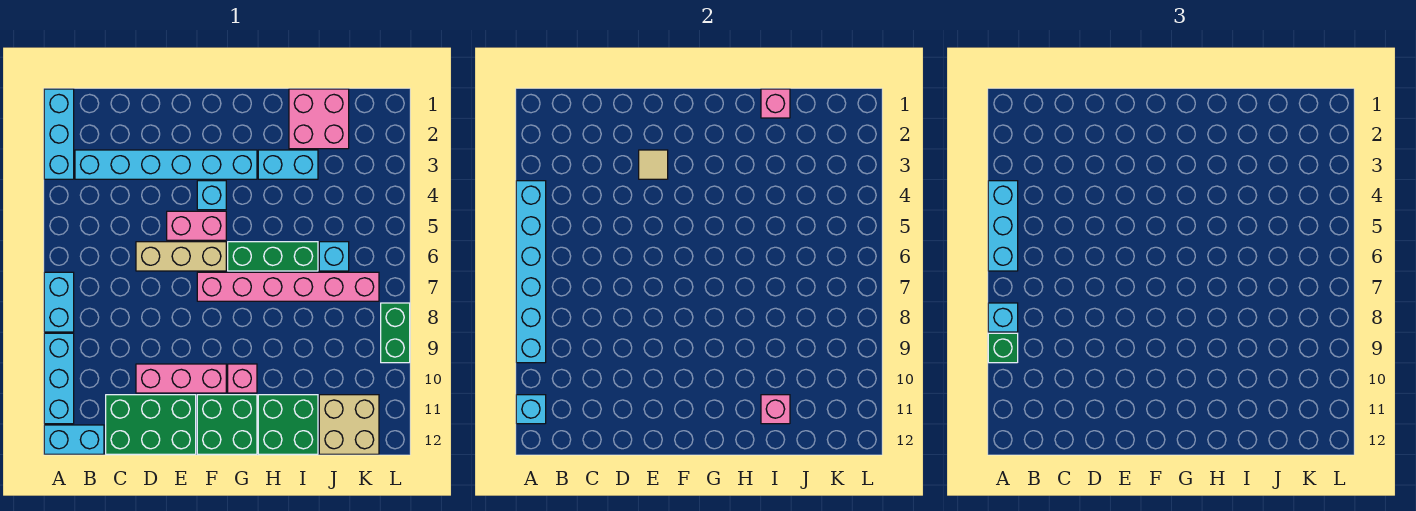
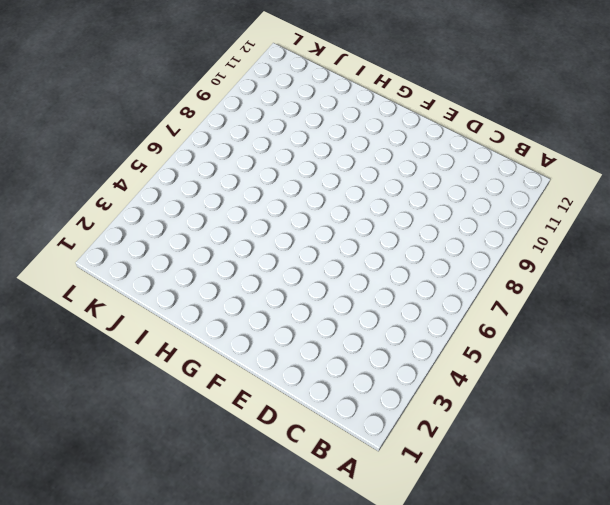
none -> cyan 1x3 brick [44,89,74,179]
none -> cyan 1x2 brick [44,272,74,332]
none -> cyan 1x3 brick [44,333,74,424]

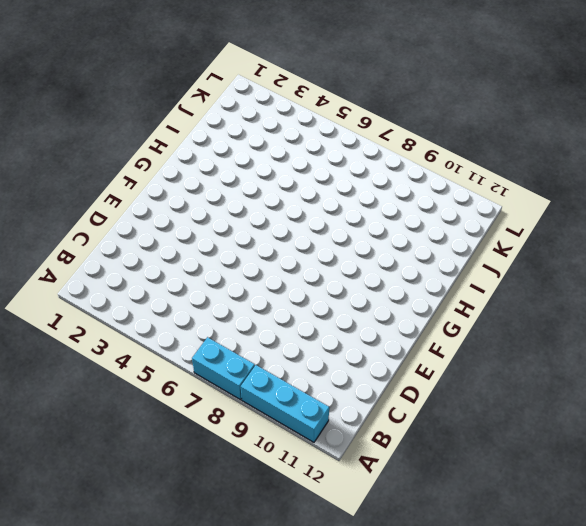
none -> cyan 1x3 brick [44,89,74,179]
none -> cyan 1x2 brick [44,425,104,454]
none -> cyan 1x6 brick [75,150,257,179]

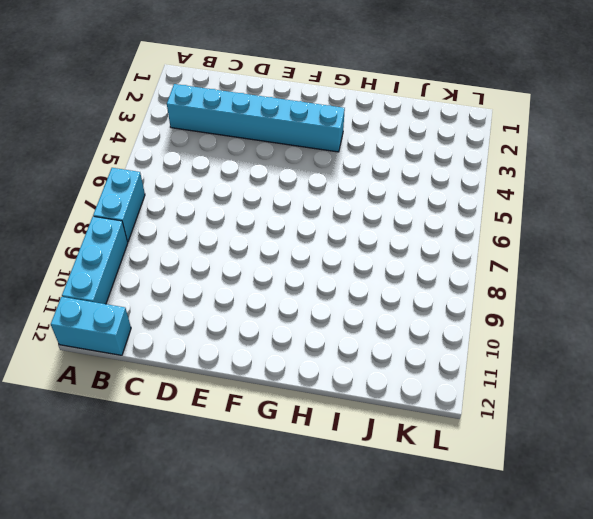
none -> cyan 1x3 brick [44,89,74,179]
none -> green 2x3 brick [106,395,196,454]
none -> tan 1x3 brick [136,242,226,271]

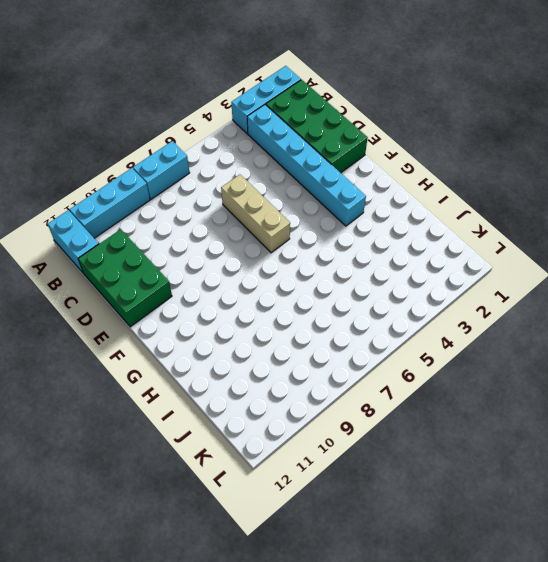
green 2x4 brick [266,80,368,173] -> none
none -> pink 1x3 brick [136,364,226,393]
none -> pink 1x2 brick [167,211,226,240]
none -> cyan 1x1 brick [197,181,226,210]

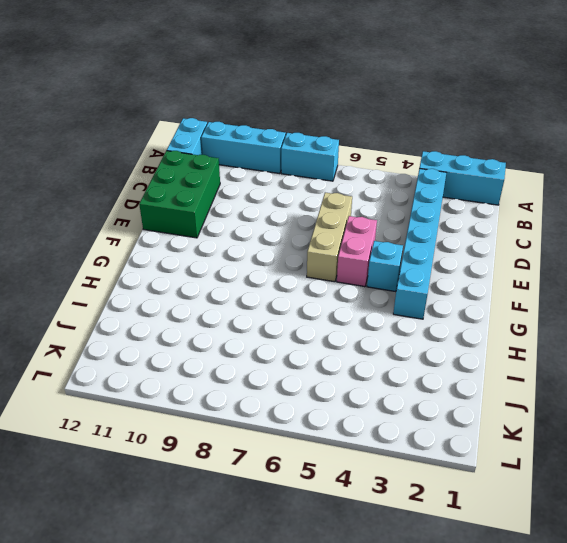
none -> pink 1x3 brick [136,364,226,393]
none -> pink 1x6 brick [197,272,379,301]
none -> green 2x2 brick [197,395,257,454]

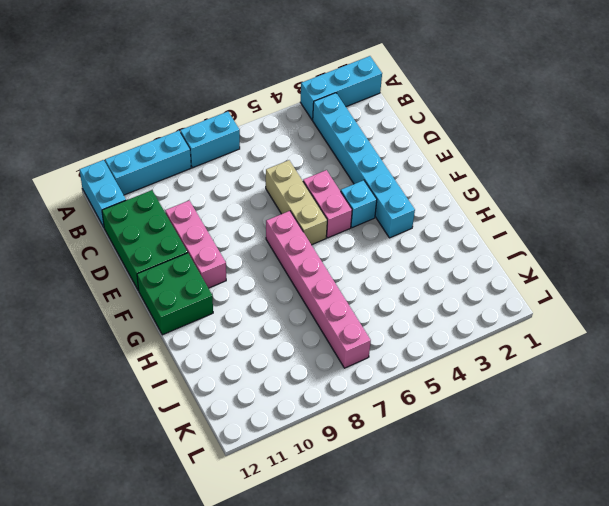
none -> green 1x3 brick [228,242,318,271]
none -> pink 1x1 brick [228,364,257,393]
none -> cyan 1x2 brick [258,150,318,179]

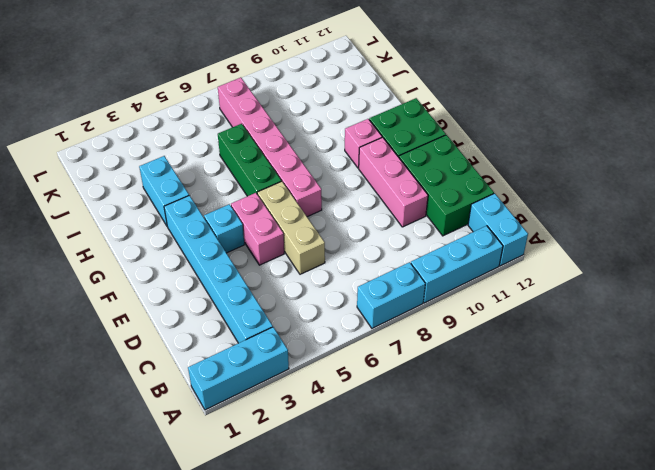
none -> green 2x2 brick [258,395,318,454]
none -> pink 2x2 brick [289,89,349,149]
none -> cyan 1x1 brick [319,242,349,271]

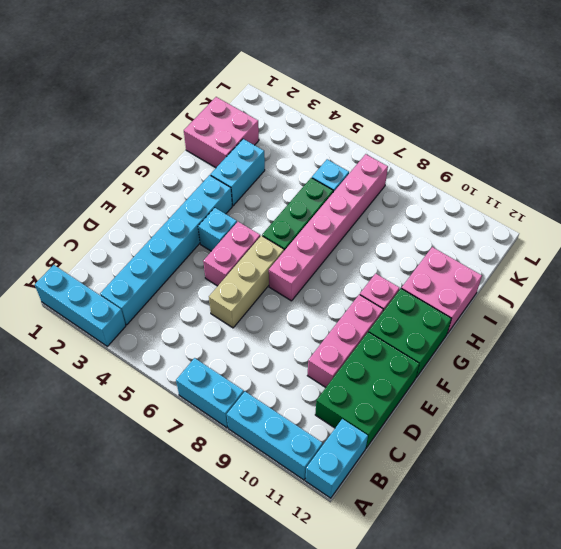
pink 2x2 brick [401,247,482,334] -> green 2x2 brick [258,395,318,454]
none -> tan 2x2 brick [319,395,379,454]
none -> green 1x2 brick [381,303,410,363]
none -> cyan 1x6 brick [516,181,546,363]

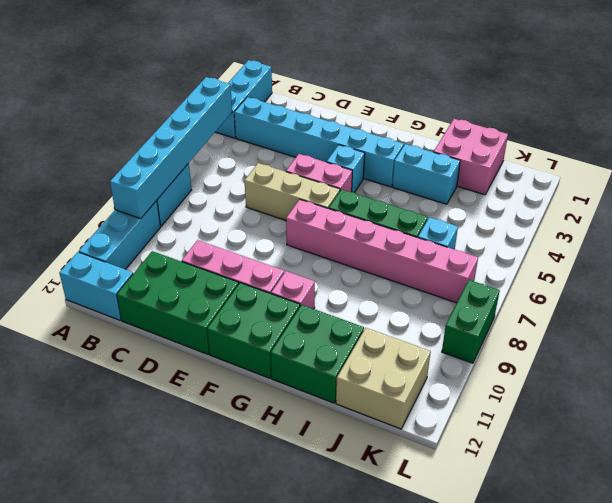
none -> cyan 1x1 brick [516,395,546,424]
none -> tan 1x1 tile [639,150,668,179]
none -> pink 1x1 brick [761,89,790,118]

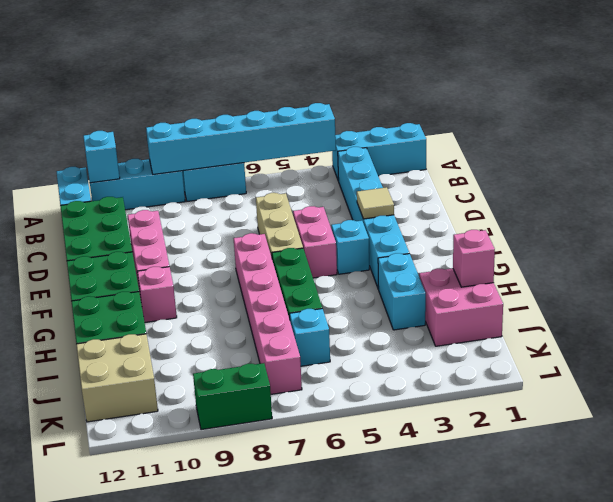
none -> pink 1x1 brick [761,395,790,424]
none -> cyan 1x3 brick [988,181,1018,271]
none -> cyan 1x1 brick [988,303,1018,332]

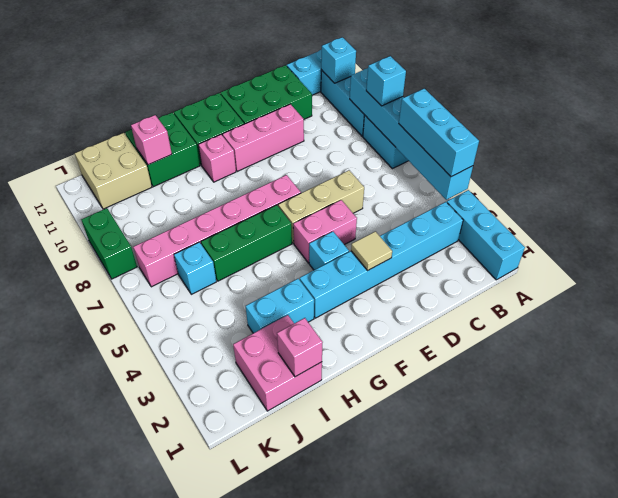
none -> green 1x1 brick [988,333,1018,363]

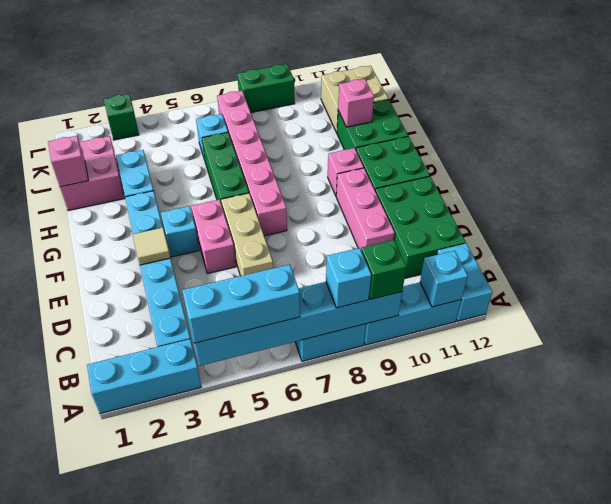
green 1x1 brick [104,94,139,140] -> none

